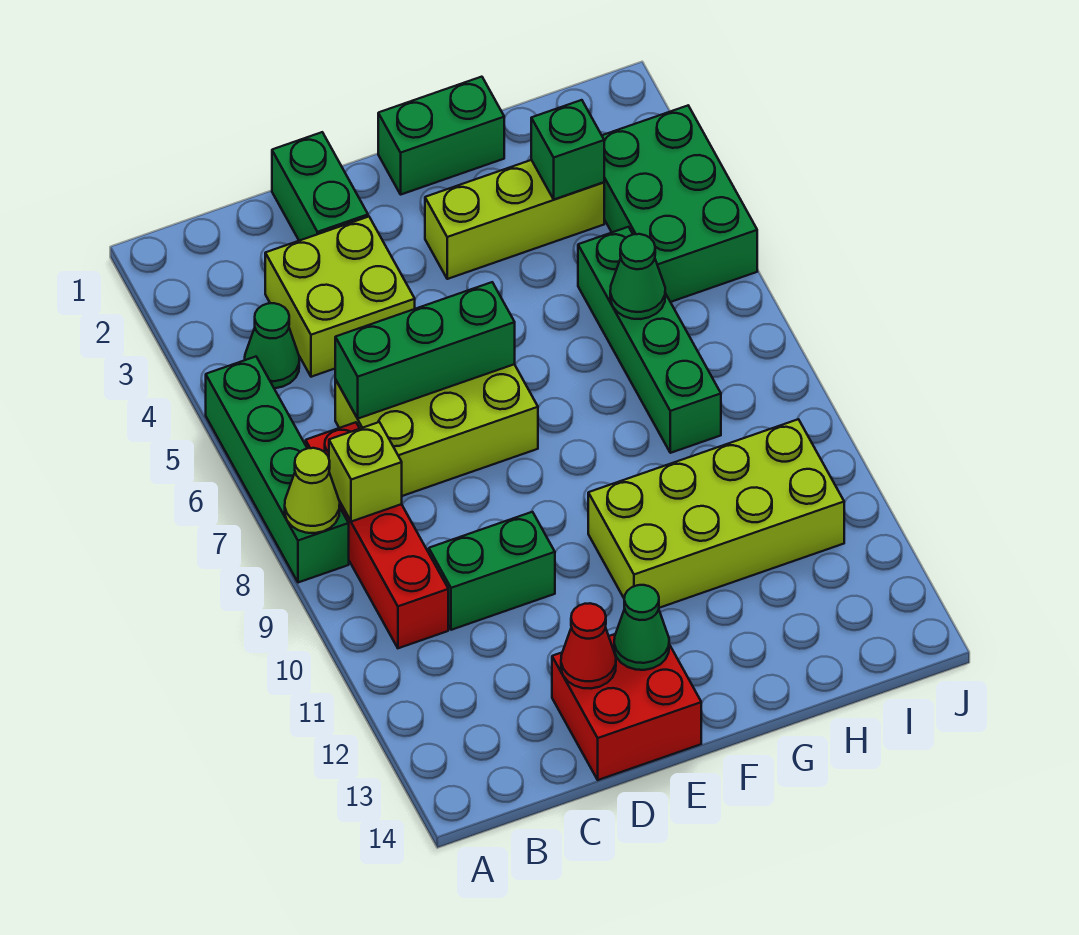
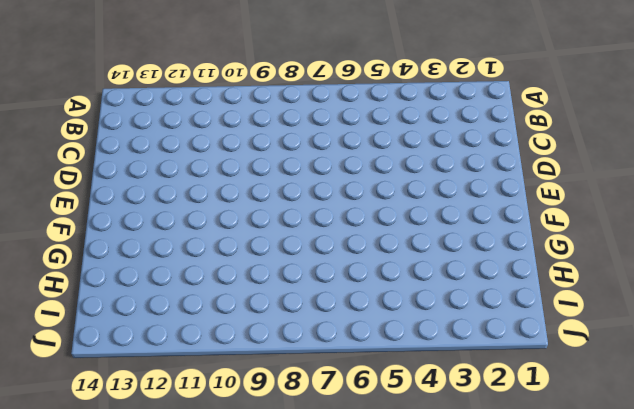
none -> green 1x4 brick [206,357,349,583]
none -> green 1x1 cone [245,303,299,388]
none -> red 1x4 brick [306,422,448,648]

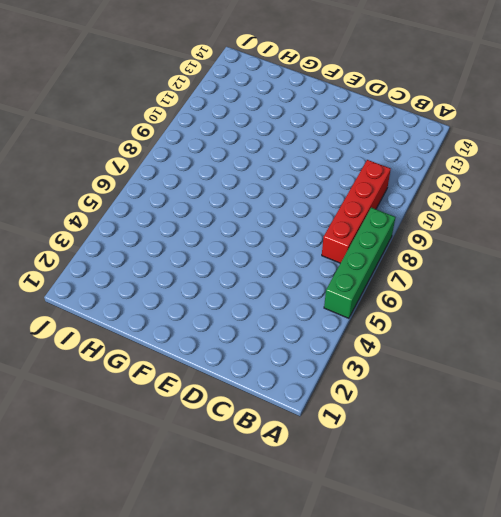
none -> green 1x1 cone [245,303,299,388]
none -> lime 2x2 brick [265,217,415,377]
none -> lime 2x3 brick [335,364,538,496]

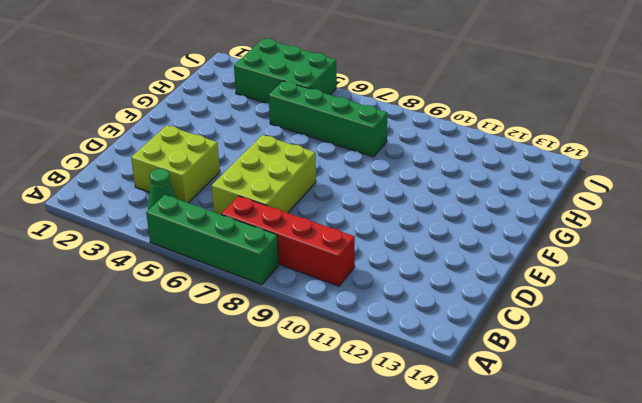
none -> green 1x2 brick [429,512,555,630]
none -> green 1x2 brick [272,132,368,241]
none -> red 2x2 brick [552,634,701,780]

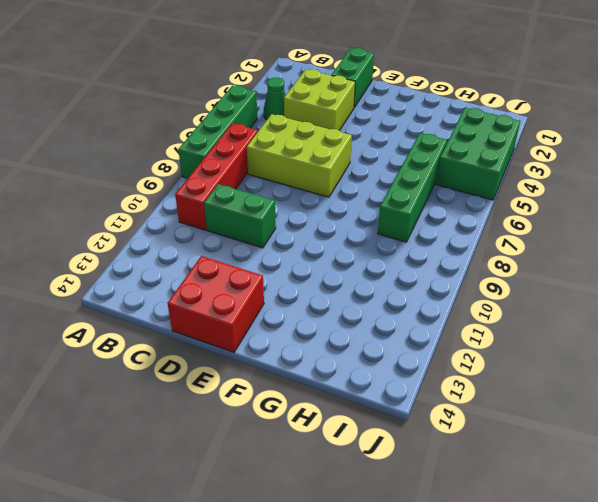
none -> green 1x2 brick [378,77,504,194]
none -> lime 1x3 brick [425,160,604,279]
none -> lime 2x4 brick [588,419,844,608]

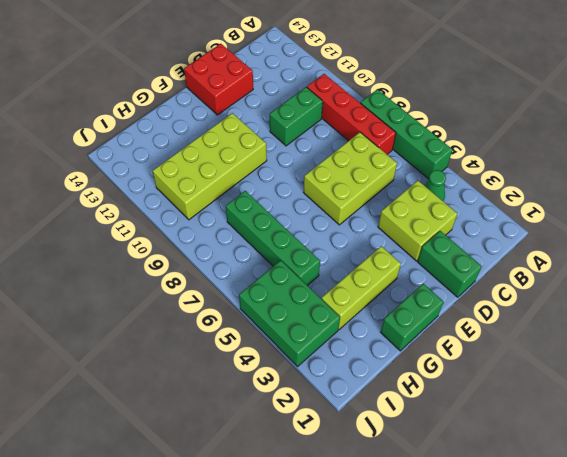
none -> lime 1x1 cone [285,448,340,533]
none -> lime 1x1 brick [329,422,402,522]
none -> green 1x3 brick [335,282,515,419]

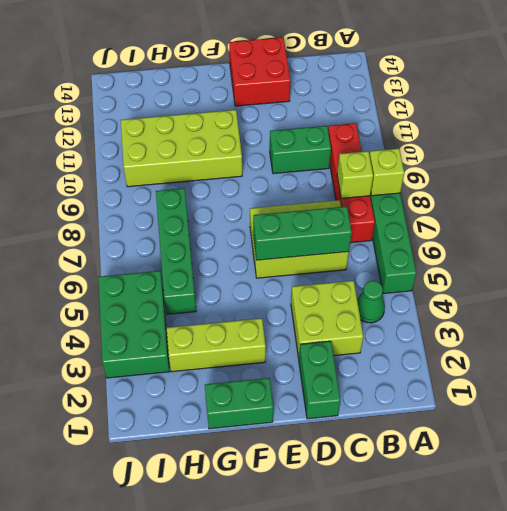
lime 1x1 brick [370,148,404,196] -> lime 1x1 cone [285,448,340,533]
none -> red 1x1 cone [561,603,616,689]
none -> green 1x1 cone [614,585,669,670]
none -> green 1x1 brick [531,100,604,199]

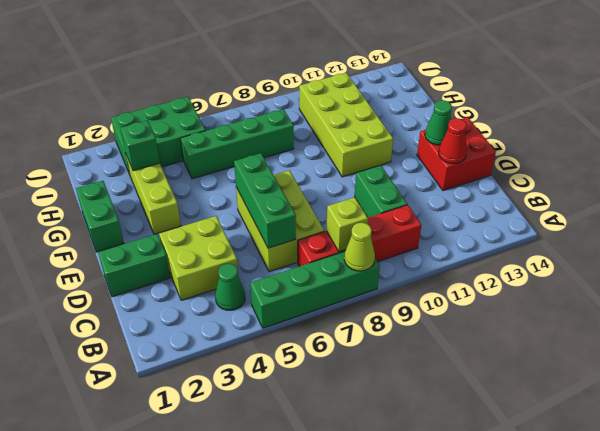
none -> green 1x1 cone [610,234,665,319]

